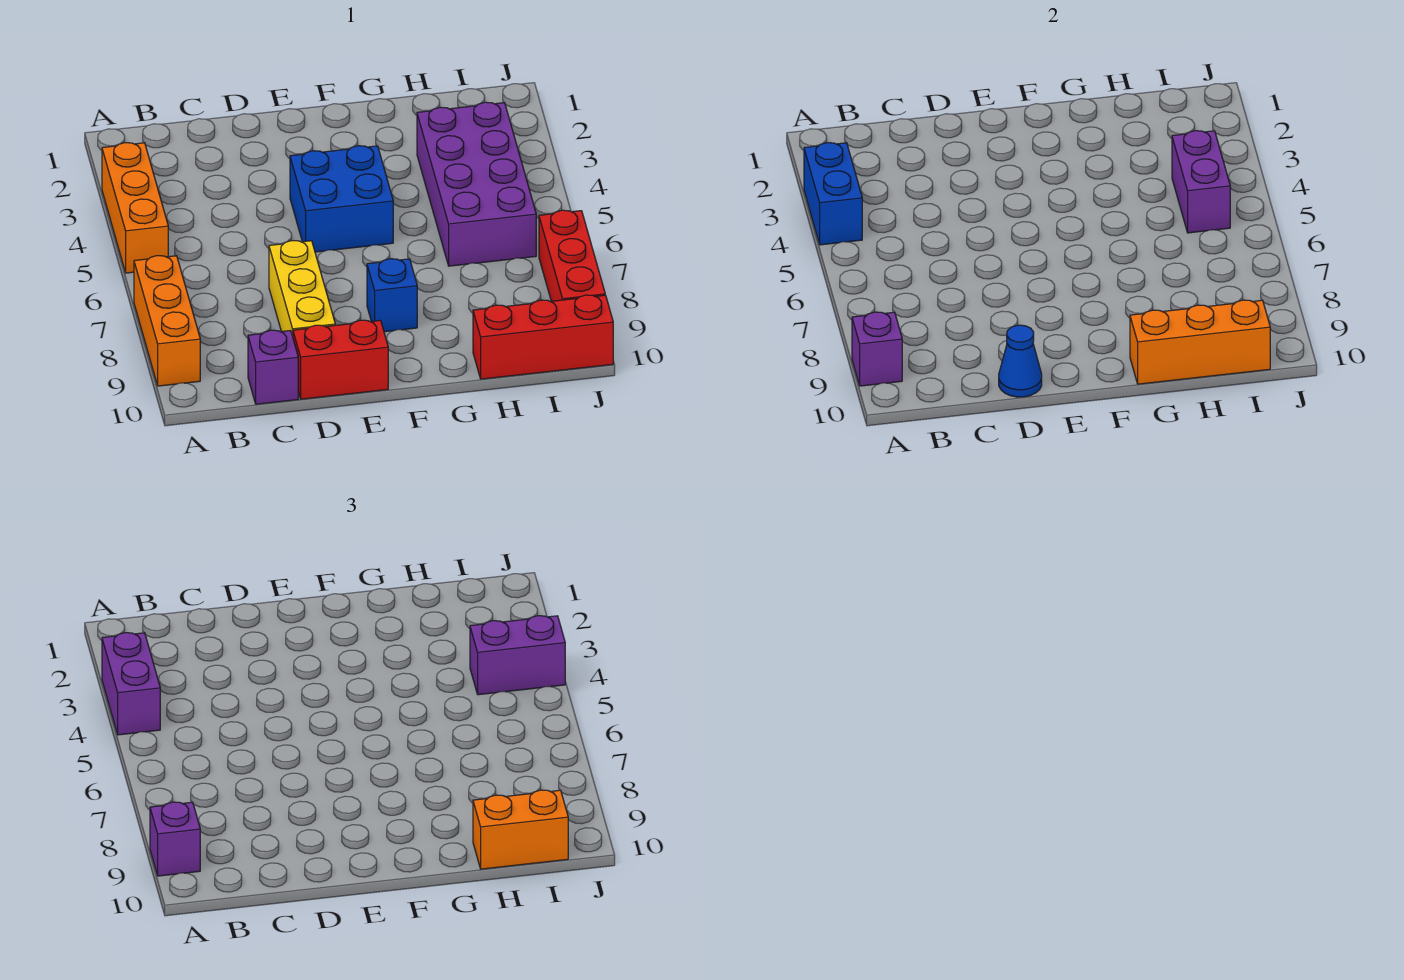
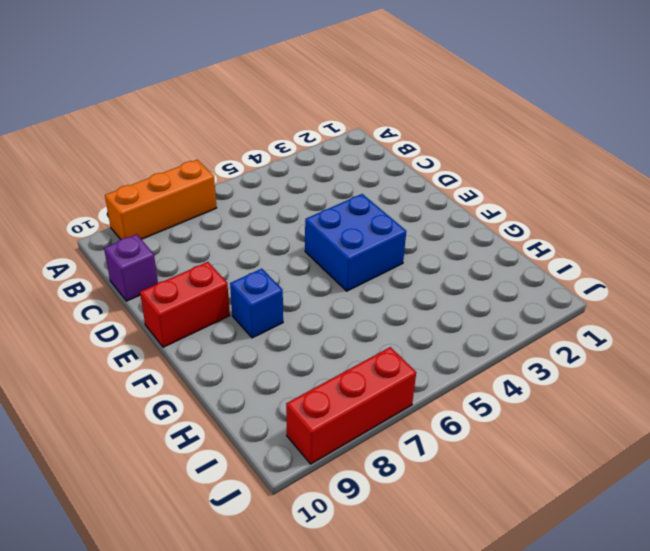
red 1x2 brick [140,262,230,347] -> red 1x2 brick turned to [293,320,388,399]
none -> orange 1x3 brick [102,143,168,273]
none -> yellow 1x3 brick [269,241,335,336]
none -> purple 2x4 brick [417,102,536,266]

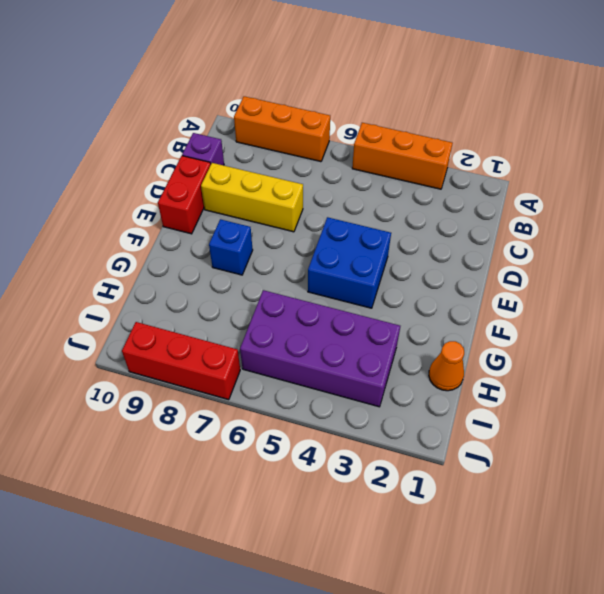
orange 1x1 cone [429,341,464,391] -> none
none -> red 1x3 brick [473,295,613,379]
none -> blue 1x2 brick [804,143,862,245]
none -> purple 1x1 brick [852,312,902,386]

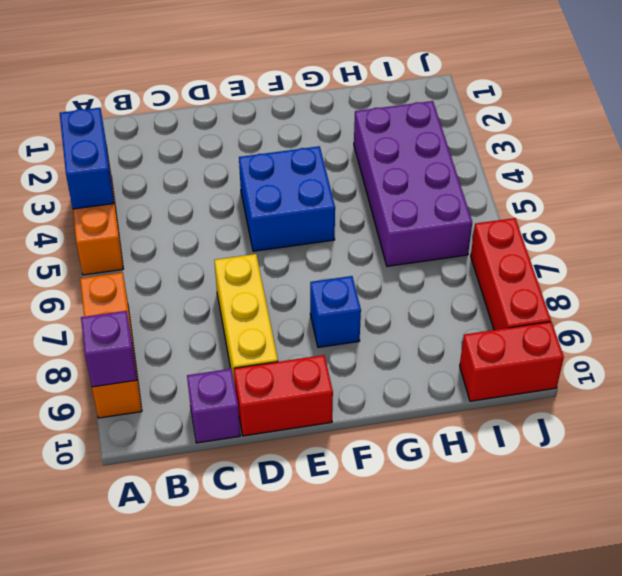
red 1x2 brick [460,322,564,401] -> red 1x3 brick [473,295,613,379]
none -> blue 1x1 cone [999,325,1042,397]
none -> orange 1x3 brick [1130,300,1270,384]
none -> purple 1x2 brick [1172,131,1230,233]

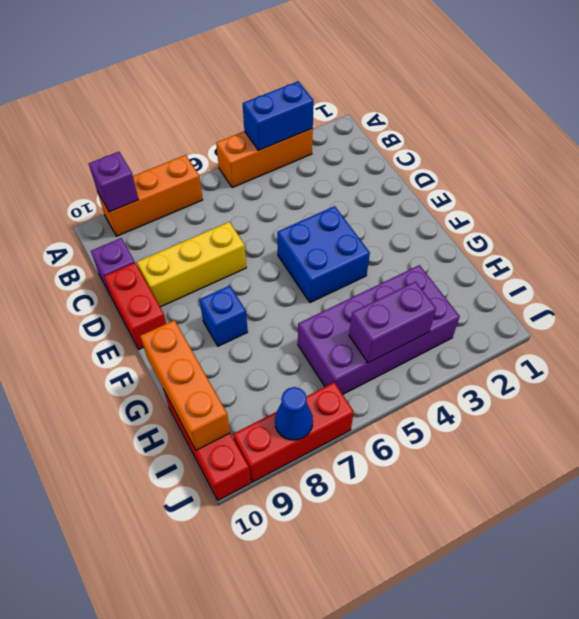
blue 1x1 cone [275,387,313,440] -> blue 1x1 cone moved to [999,325,1042,397]
none -> purple 1x2 brick [102,633,160,735]
none -> purple 1x1 brick [150,802,200,876]
none -> orange 1x2 brick [473,790,568,869]

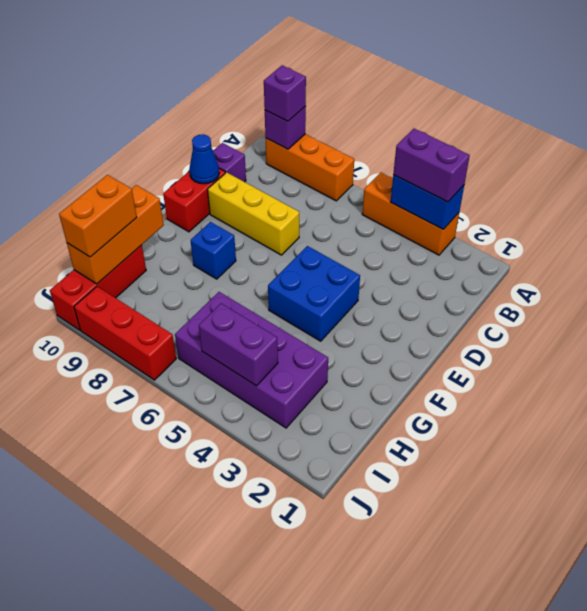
none -> purple 1x2 brick [470,616,565,695]

